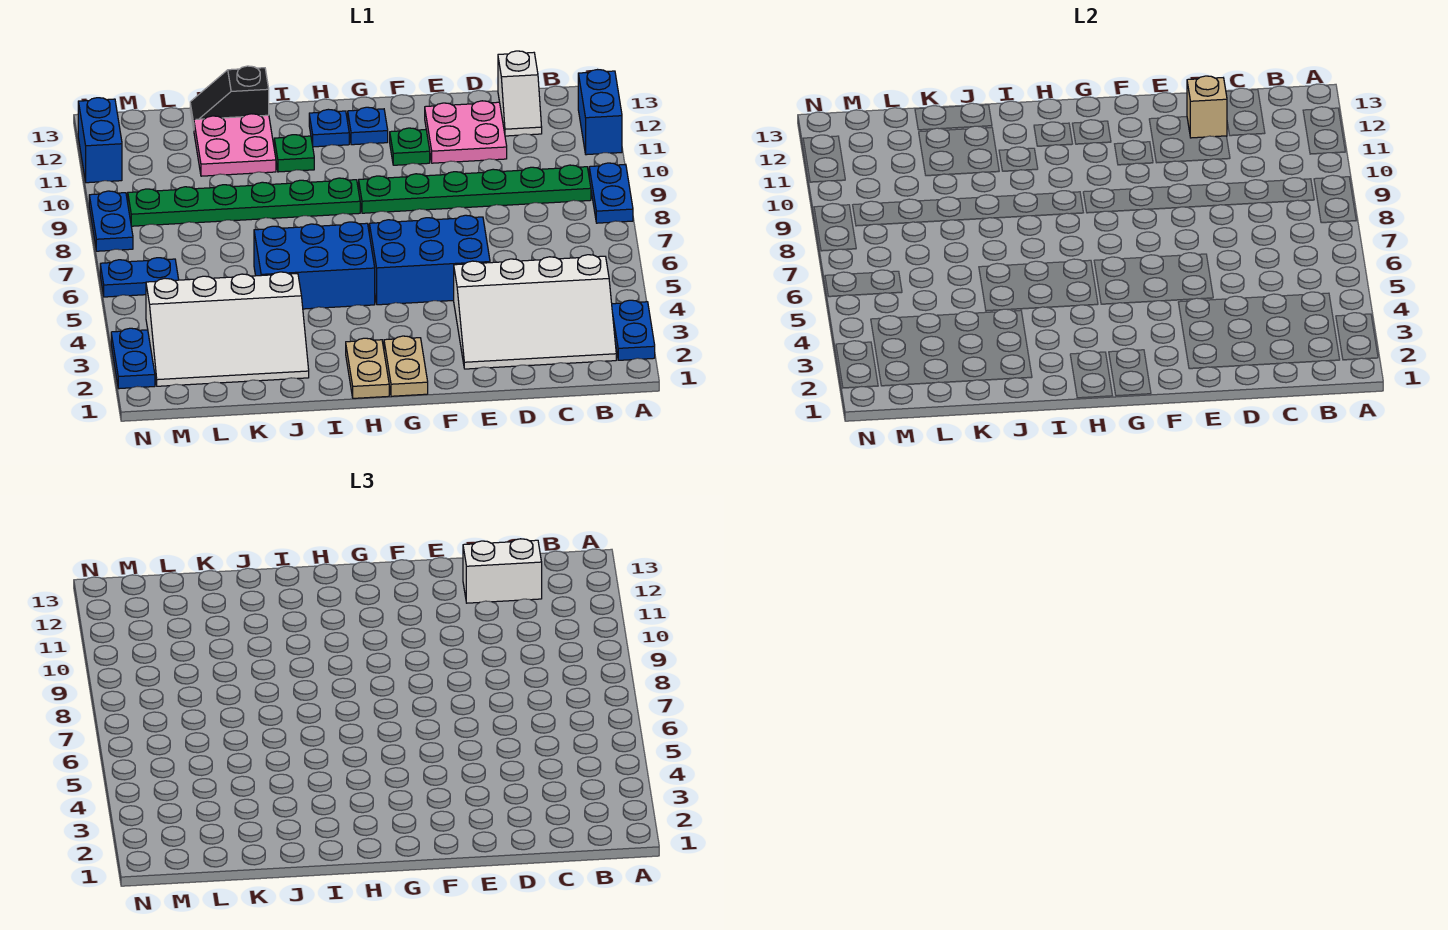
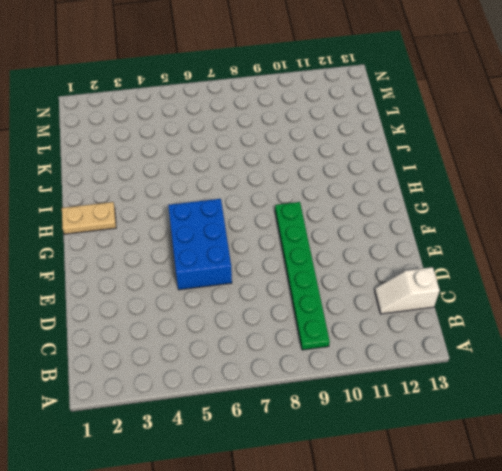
none -> blue 1x2 plate [612,300,655,360]
none -> blue 1x2 plate [589,163,633,223]
none -> blue 1x2 brick [578,70,622,155]

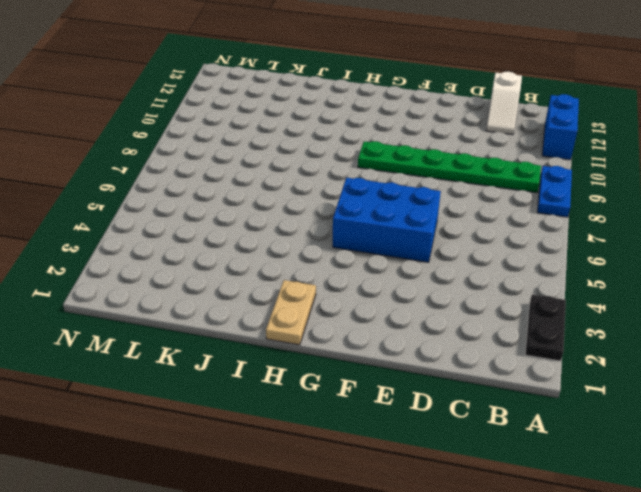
black 1x2 plate [525,295,566,361] -> blue 1x2 plate [612,300,655,360]
none -> white 3x4 slope [454,255,616,369]
none -> pink 2x2 plate [425,101,507,163]
none -> green 1x1 plate [390,128,430,165]

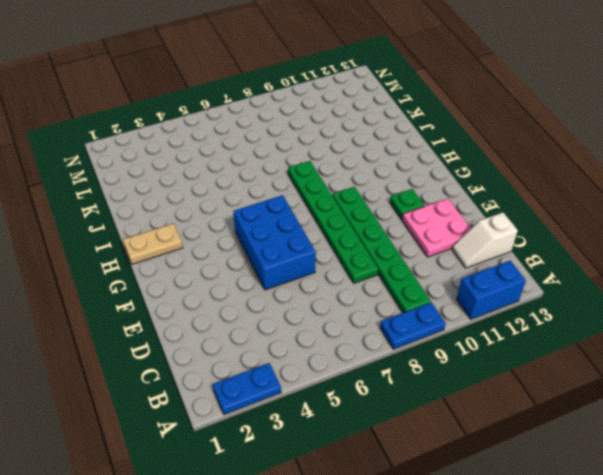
green 1x6 plate [288,161,378,283] -> green 1x6 plate moved to [128,178,360,226]
none -> white 3x4 slope [454,255,616,369]
none -> tan 1x2 plate [384,336,428,396]
none -> blue 1x1 plate [348,107,388,145]

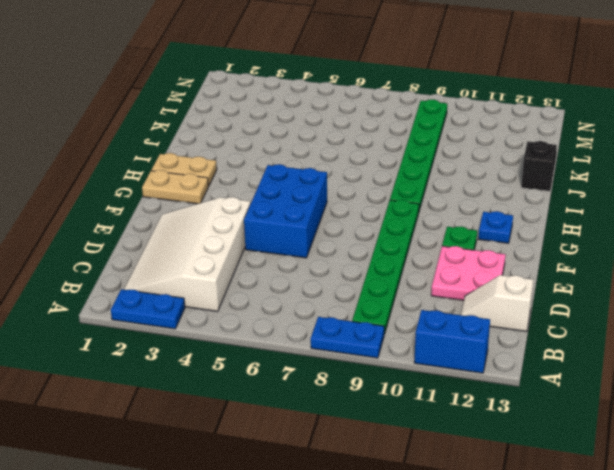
none -> blue 2x3 brick [254,222,375,309]
none -> blue 1x1 plate [309,109,349,147]
none -> green 1x1 plate [274,135,314,172]

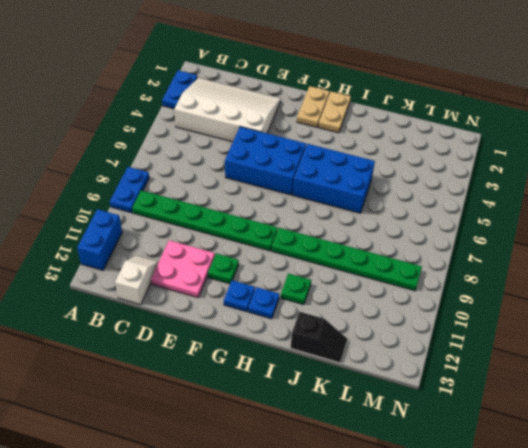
none -> white 3x4 slope [146,272,309,386]
none -> pink 2x2 plate [194,114,276,176]
none -> blue 1x2 plate [100,258,179,297]

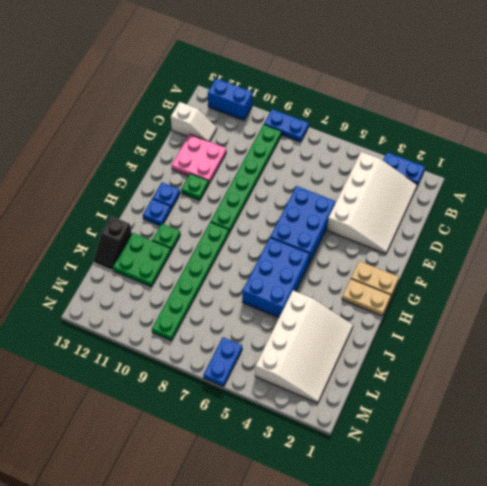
green 2x2 plate [113,233,171,287] -> pink 2x2 plate [194,114,276,176]
none -> blue 1x2 plate [111,328,155,389]
none -> blue 1x2 plate [89,191,133,251]
none -> blue 1x2 brick [78,98,122,183]

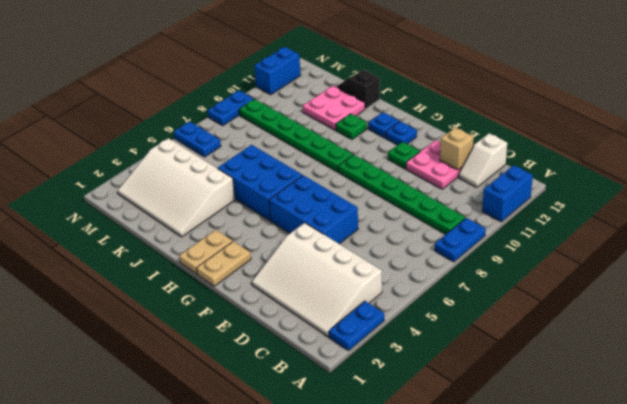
none -> blue 1x2 plate [111,328,155,389]
none -> white 1x2 brick [463,539,542,603]

